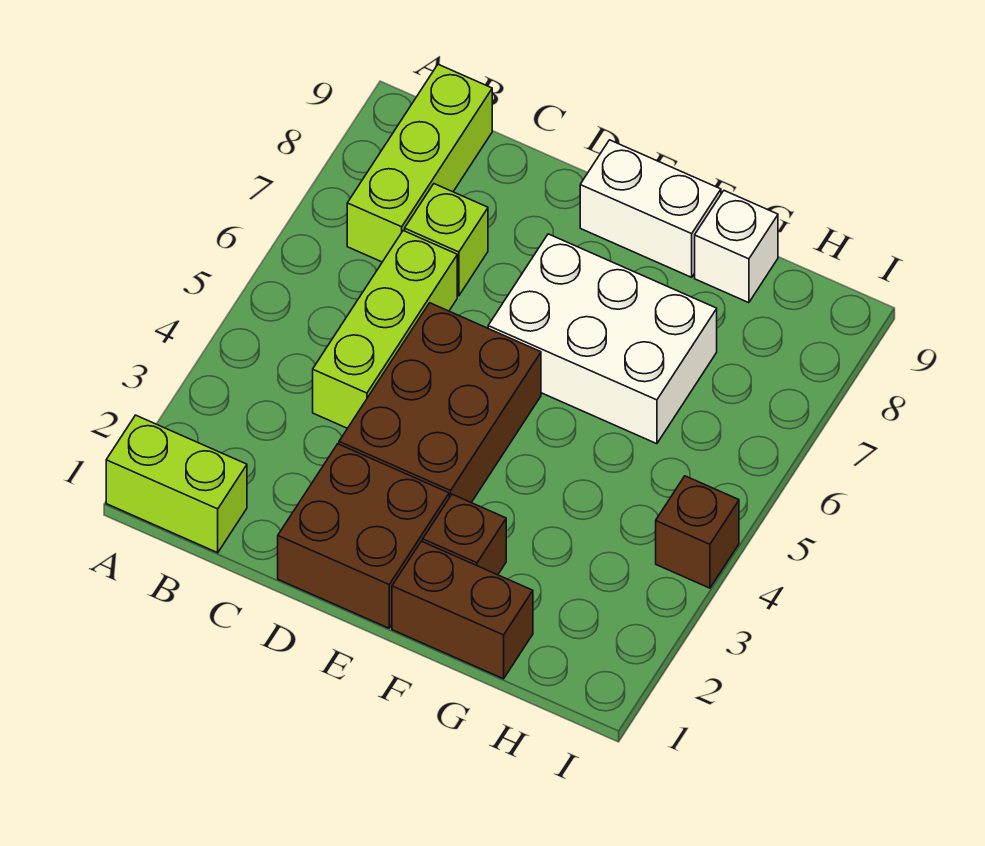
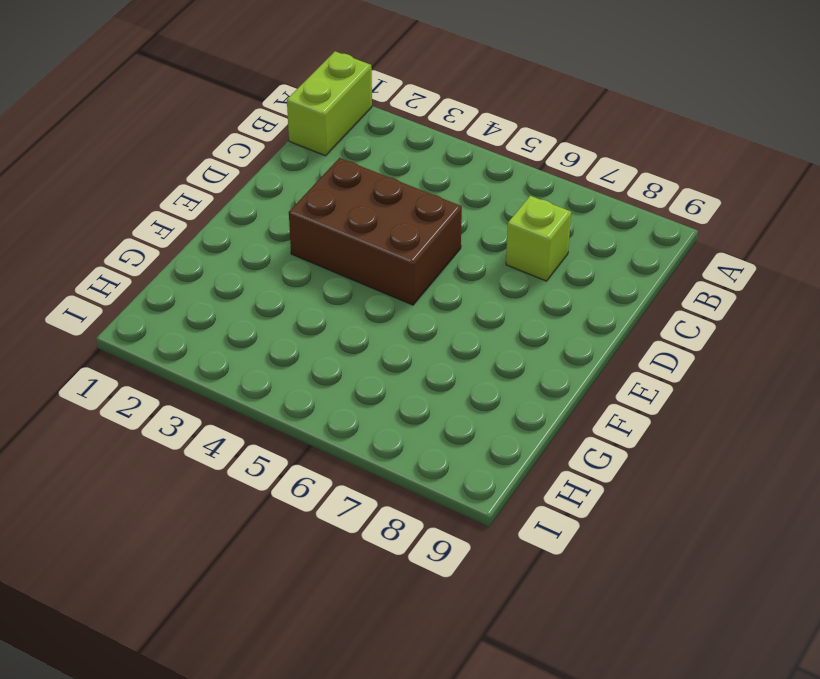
none -> lime 1x3 brick [347,64,492,262]
none -> lime 1x3 brick [313,231,457,428]
none -> brown 2x2 brick [278,444,449,628]

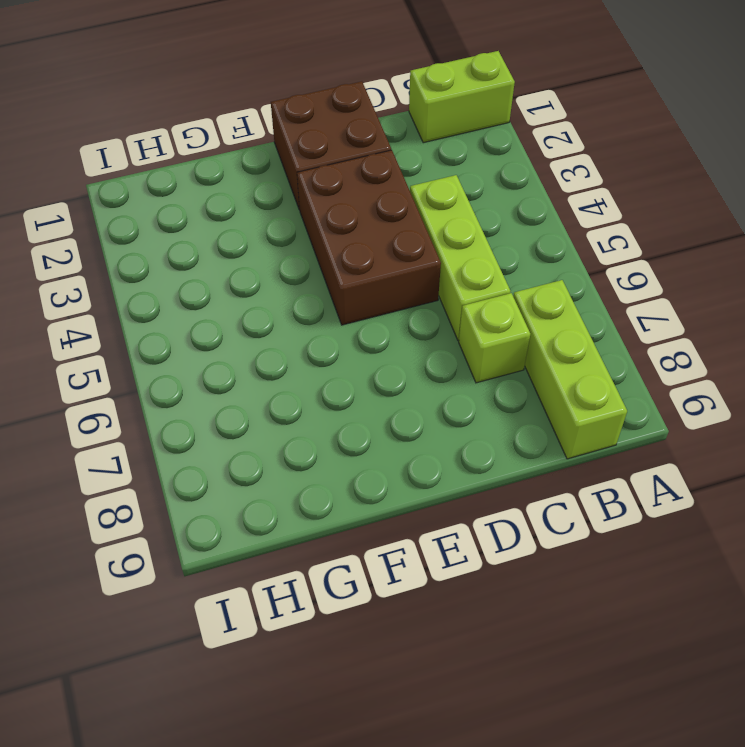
none -> white 2x3 brick [488,234,717,444]
none -> white 1x2 brick [580,140,721,277]
none -> brown 1x2 brick [392,541,533,679]

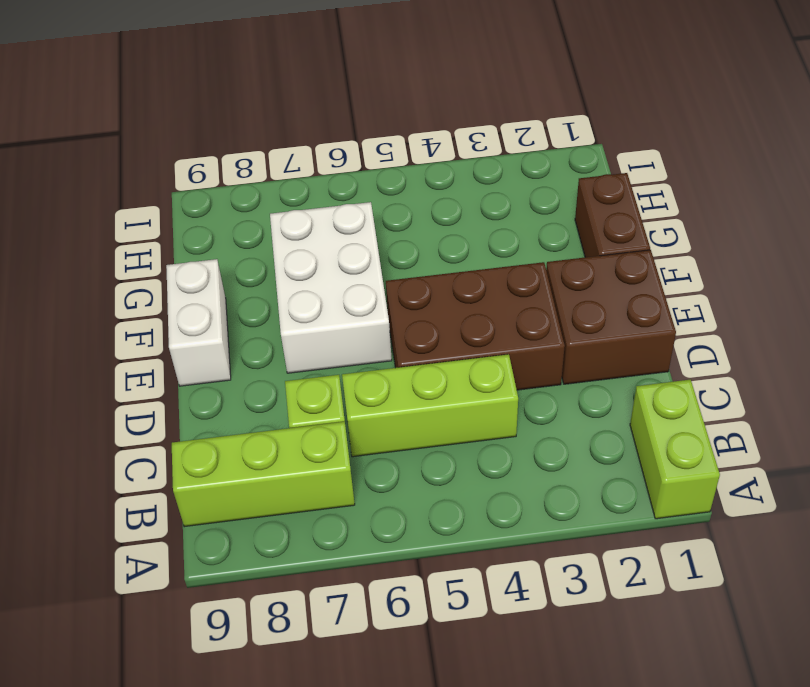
none -> brown 1x1 brick [423,494,506,575]
none -> white 1x1 brick [695,191,778,303]
none -> brown 1x1 brick [656,476,739,588]

